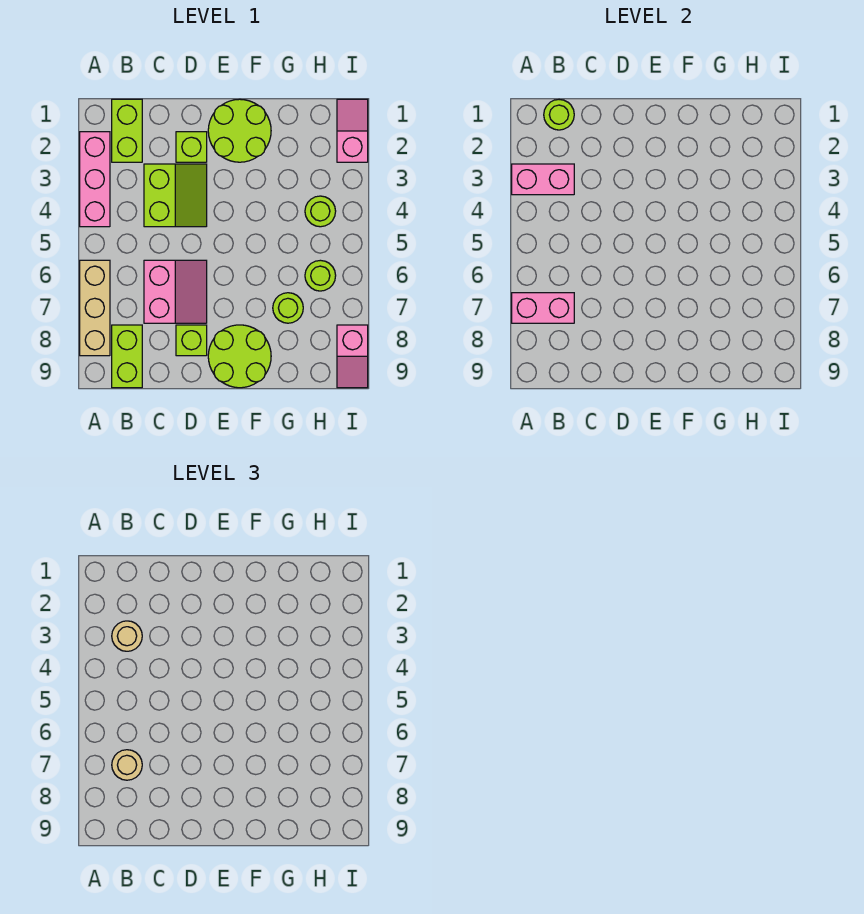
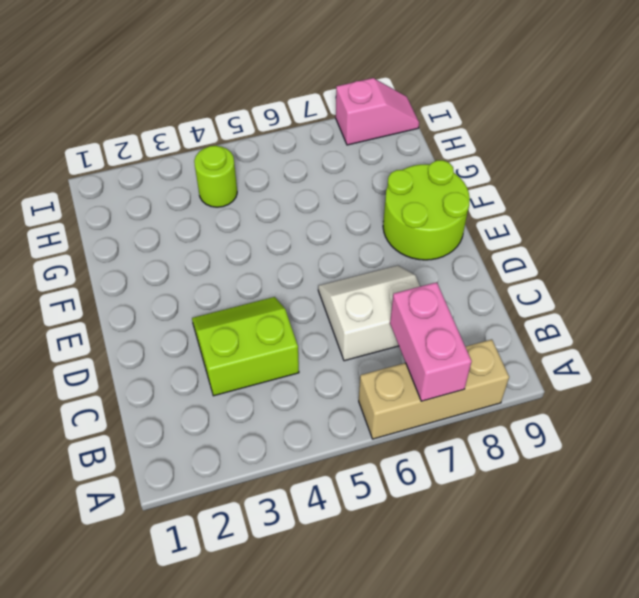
white 2x2 slope [318,265,420,361] -> pink 2x2 slope [144,260,207,323]
none -> pink 1x3 brick [80,132,110,227]
none -> lime 1x2 brick [112,99,142,162]
none -> lime 1x2 brick [112,325,142,388]

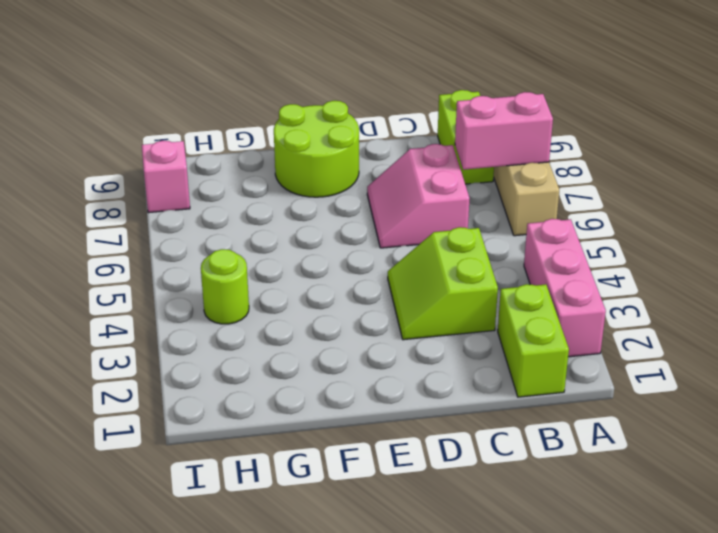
none -> lime 1x1 brick [176,132,207,162]
none -> lime 1x1 brick [176,325,207,356]
none -> lime 2x2 round brick [208,99,271,162]

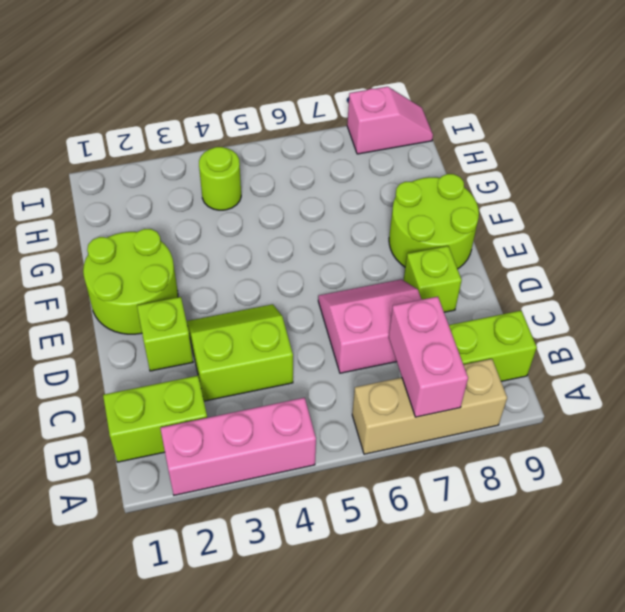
none -> lime 1x1 round brick [273,293,303,323]
none -> lime 1x1 round brick [305,260,336,291]
none -> pink 1x2 slope [337,99,368,162]

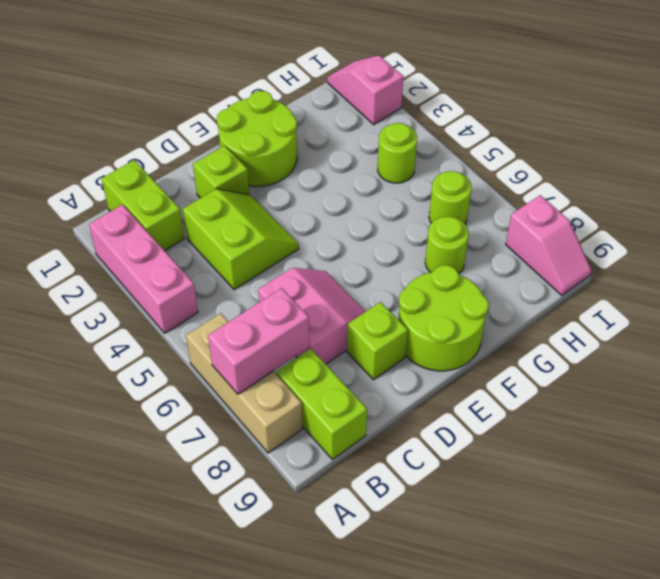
none -> pink 1x2 brick [512,164,574,195]
none -> lime 1x1 round brick [544,100,574,130]
none -> tan 1x1 round brick [112,621,142,651]

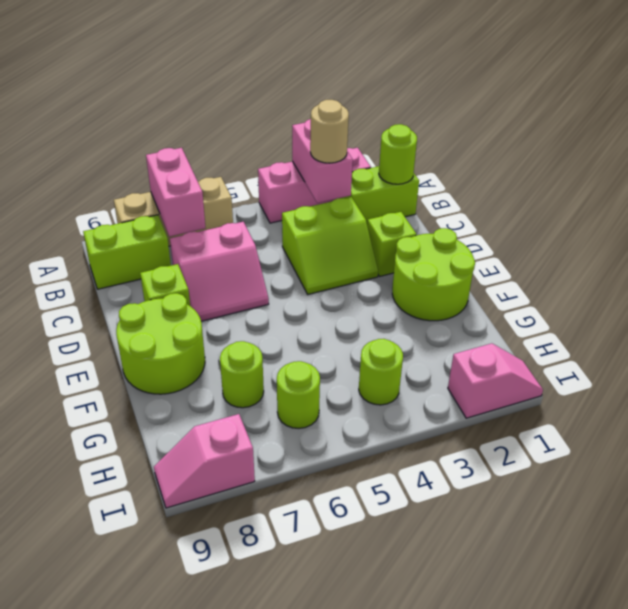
none -> tan 1x1 round brick [112,750,142,780]

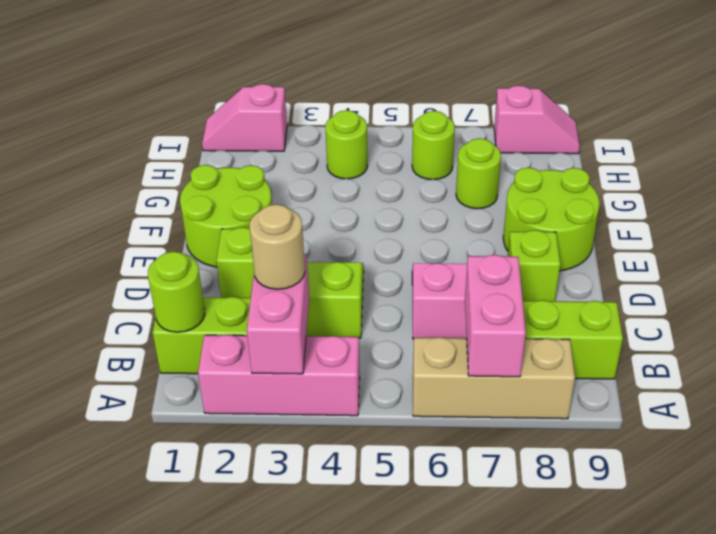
none -> tan 1x1 round brick [112,750,142,780]

